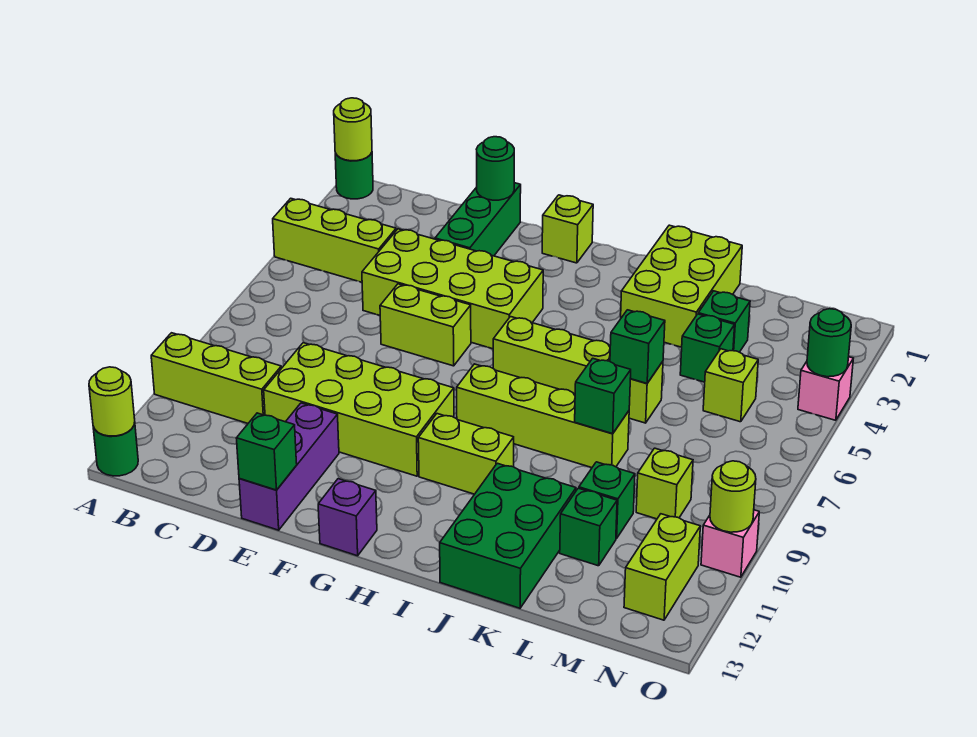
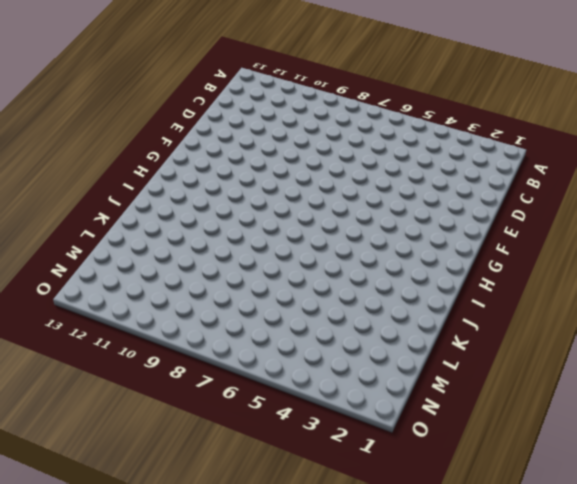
none -> green 1x1 round brick [335,153,373,199]
none -> lime 1x3 brick [273,198,396,282]
none -> lime 1x3 brick [151,333,281,423]
none -> green 1x1 round brick [93,423,138,476]

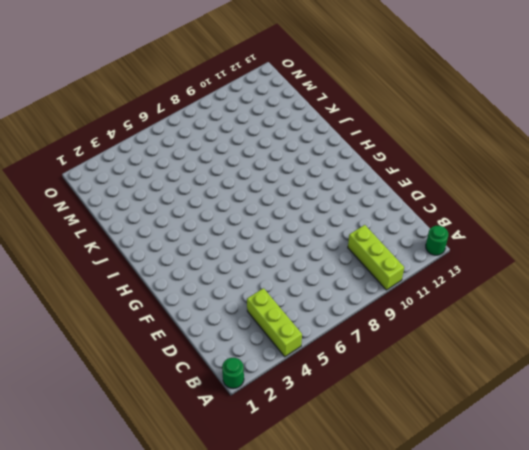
none -> lime 2x4 brick [362,229,543,349]
none -> lime 2x4 brick [264,343,454,476]
none -> green 1x3 brick [435,183,521,256]
none -> lime 1x2 brick [380,284,471,366]

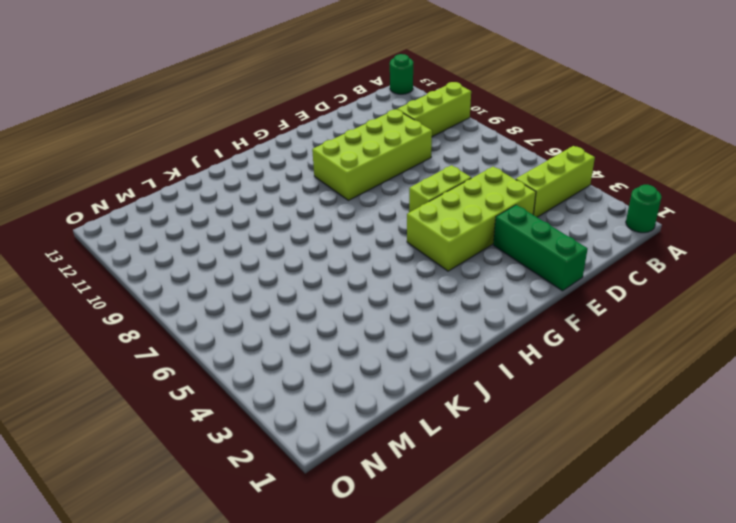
none -> purple 1x3 brick [239,403,339,530]
none -> lime 1x1 brick [542,195,593,263]
none -> purple 1x1 brick [318,479,377,556]
none -> lime 1x4 brick [493,317,663,423]

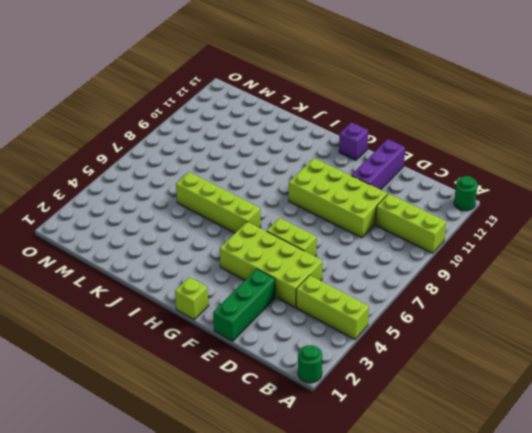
none -> lime 1x4 brick [457,364,629,468]
none -> lime 1x2 brick [418,414,514,494]
none -> lime 2x3 brick [621,225,742,347]
none -> green 2x3 brick [440,463,576,608]

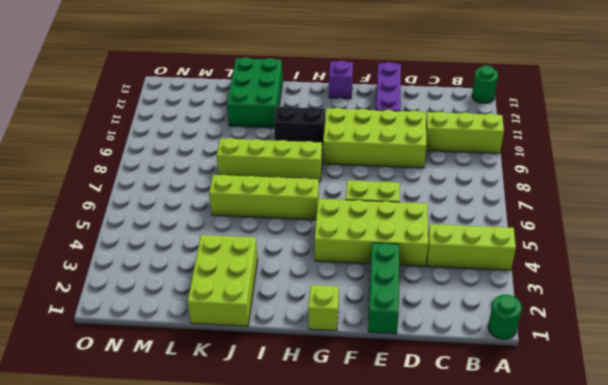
black 1x2 brick [274,106,325,146] -> lime 1x2 brick [418,414,514,494]
none -> green 1x1 brick [698,291,750,352]
none -> green 1x1 brick [680,314,735,382]
none -> green 1x1 brick [579,462,635,539]
none -> green 1x1 brick [560,488,617,566]

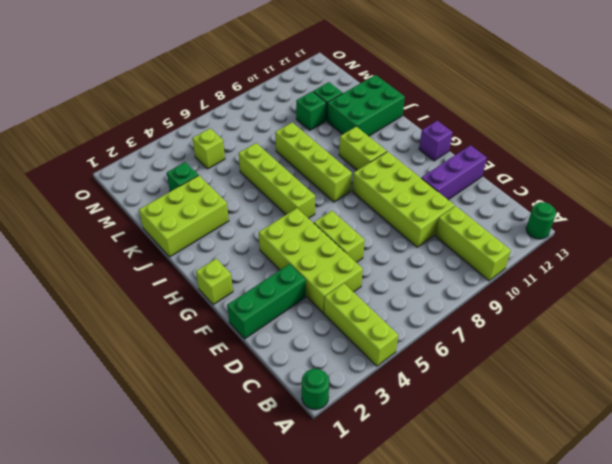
none -> green 1x1 brick [680,314,735,382]
none -> lime 1x1 brick [636,448,693,519]
none -> lime 1x2 brick [624,514,700,620]
none -> pink 1x1 brick [798,357,853,420]

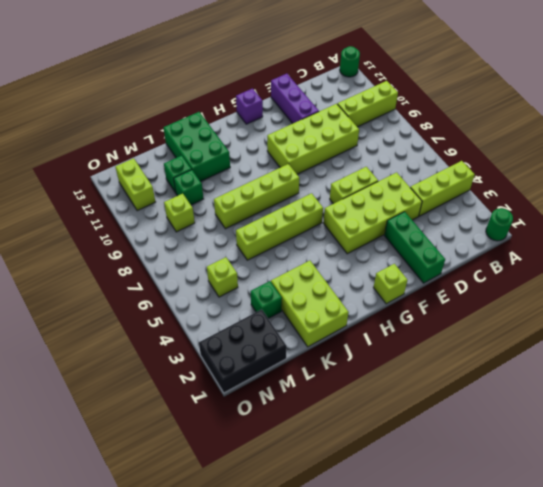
black 2x3 brick [199,309,287,393] -> none
none -> lime 1x2 brick [418,414,514,494]
none -> green 1x1 brick [680,314,735,382]
none -> pink 1x1 brick [798,357,853,420]
none -> pink 1x1 brick [701,510,759,577]

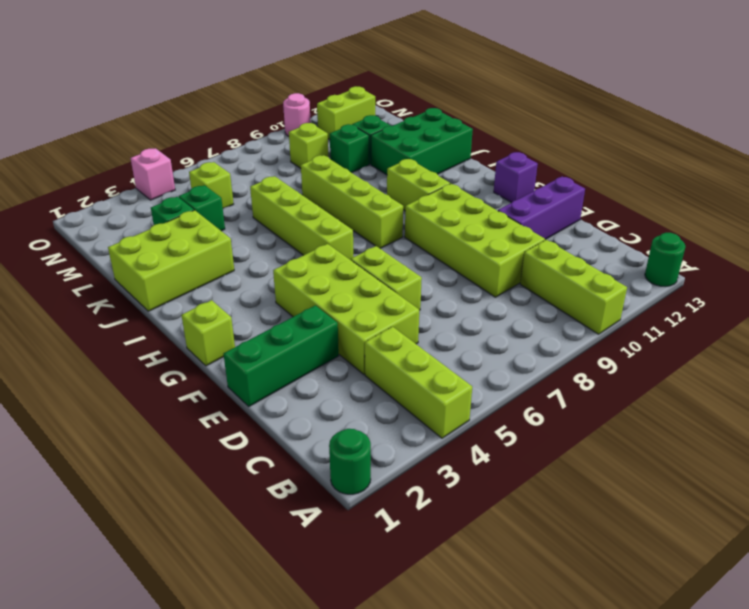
pink 1x1 round brick [283,93,311,136] -> pink 1x1 brick [701,510,759,577]
none -> lime 1x1 round brick [334,98,372,161]
none -> lime 1x1 round brick [89,367,135,436]
none -> green 1x1 round brick [477,137,514,200]
none -> green 1x1 brick [236,413,297,490]

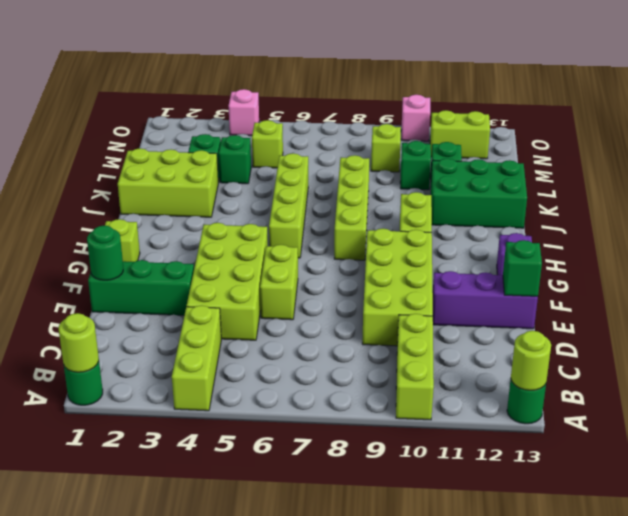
none -> green 1x1 brick [610,310,665,383]
none -> green 1x1 brick [575,358,631,434]
none -> green 1x1 round brick [807,309,851,377]
none -> lime 1x1 round brick [710,461,756,532]

